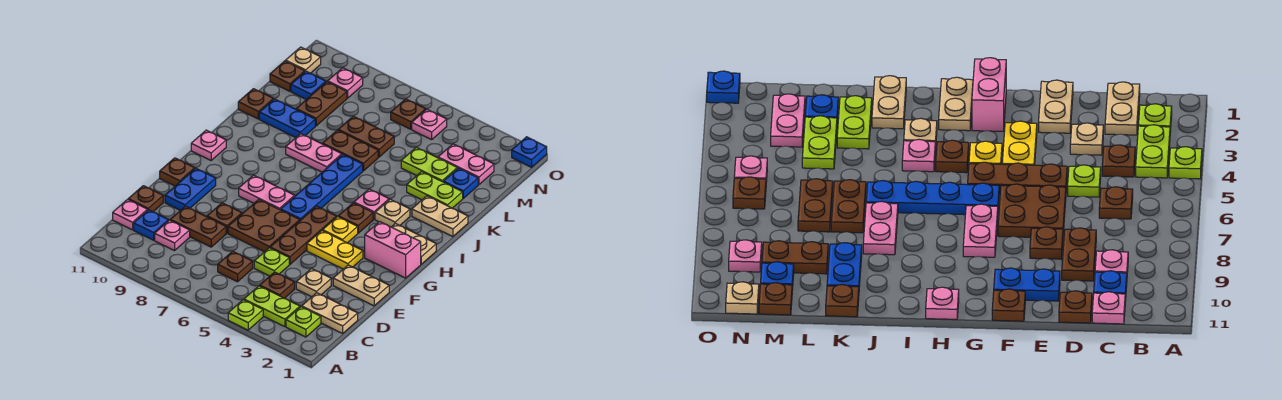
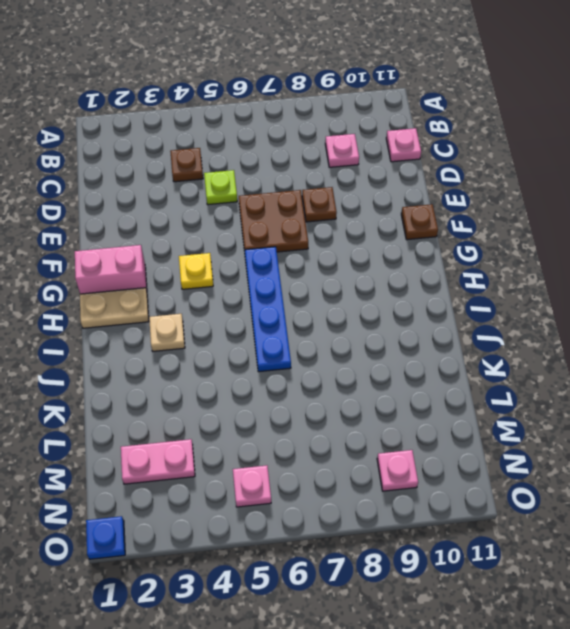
none -> lime 1x1 plate [228,300,263,330]
none -> lime 1x1 plate [286,307,321,337]
none -> lime 1x2 plate [244,286,300,327]
none -> tan 1x2 plate [302,293,358,333]

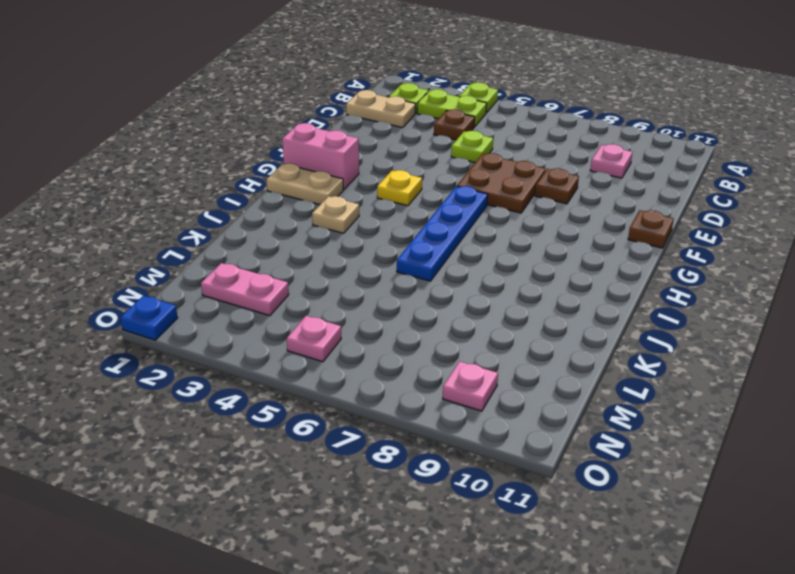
none -> brown 1x1 plate [218,251,253,282]
none -> blue 1x1 plate [134,210,169,240]
none -> pink 1x1 plate [113,200,148,230]
none -> tan 1x1 plate [296,268,331,297]

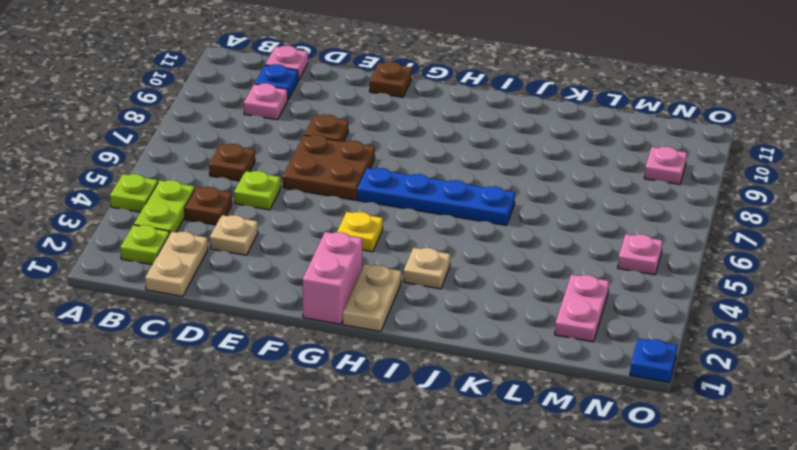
none -> brown 1x2 plate [170,206,226,247]
none -> brown 1x1 plate [128,186,163,212]
none -> tan 1x2 plate [333,265,389,306]
none -> brown 1x3 plate [270,206,337,264]

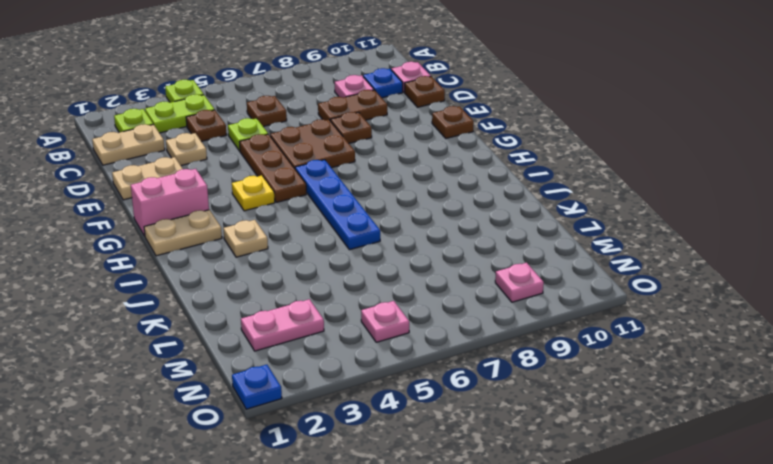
none -> blue 1x2 plate [165,168,216,210]
none -> yellow 1x2 plate [307,231,363,269]
none -> pink 1x2 plate [239,175,295,210]
none -> brown 1x1 plate [338,203,373,233]

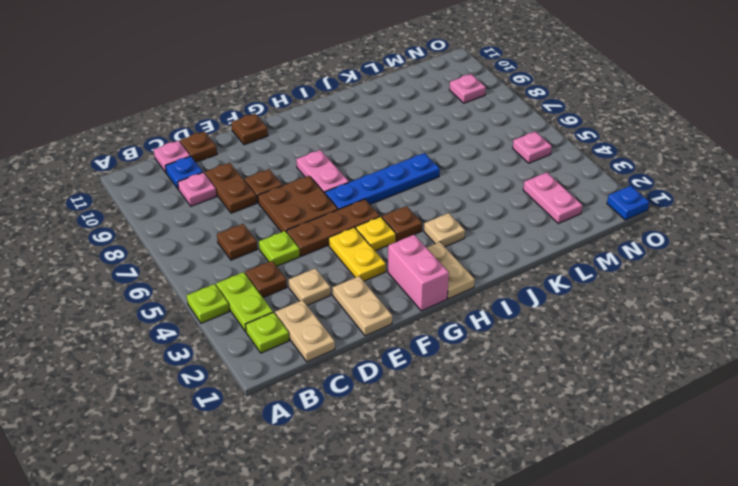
none -> blue 1x2 plate [165,168,216,210]
none -> pink 1x1 plate [191,130,226,160]
none -> pink 1x1 plate [354,189,389,219]
none -> tan 1x2 plate [412,196,468,237]

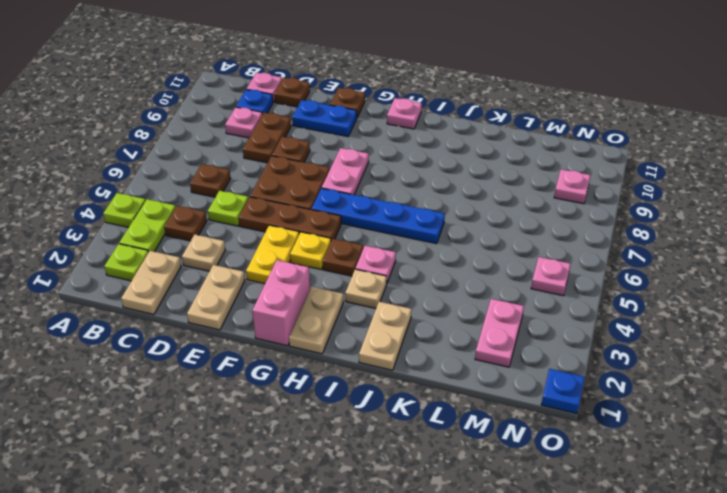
none -> pink 1x2 plate [286,134,342,172]
none -> lime 1x2 plate [407,172,463,208]
none -> brown 1x2 plate [322,130,378,171]
none -> blue 1x2 plate [259,99,315,138]

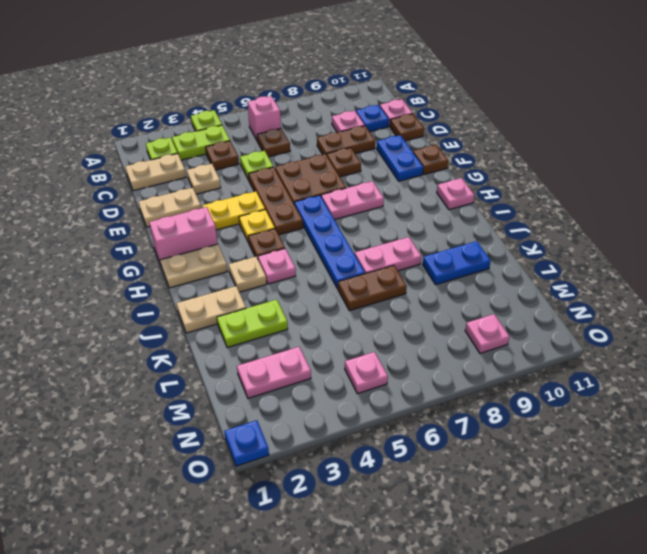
pink 1x1 brick [248,96,281,141] -> none
none -> brown 1x1 plate [238,89,273,119]
none -> blue 1x1 plate [443,168,478,198]
none -> lime 1x2 plate [401,147,457,182]
none -> brown 1x2 plate [338,116,394,157]

